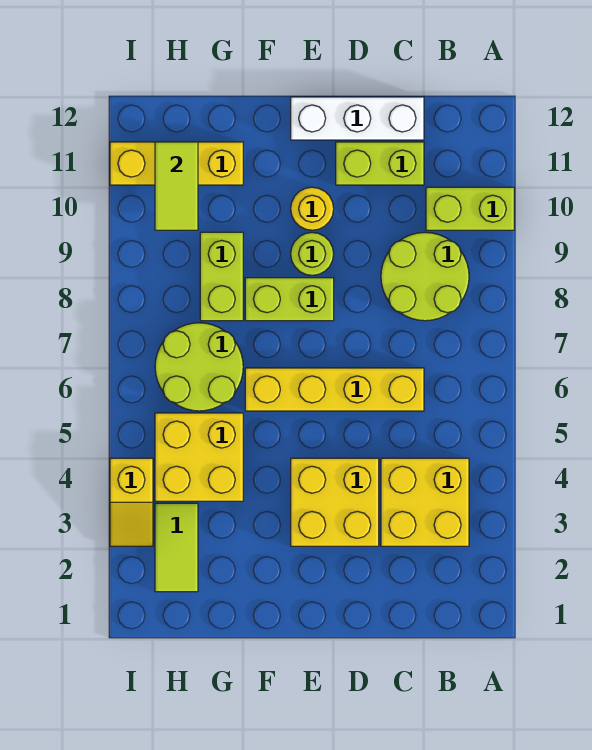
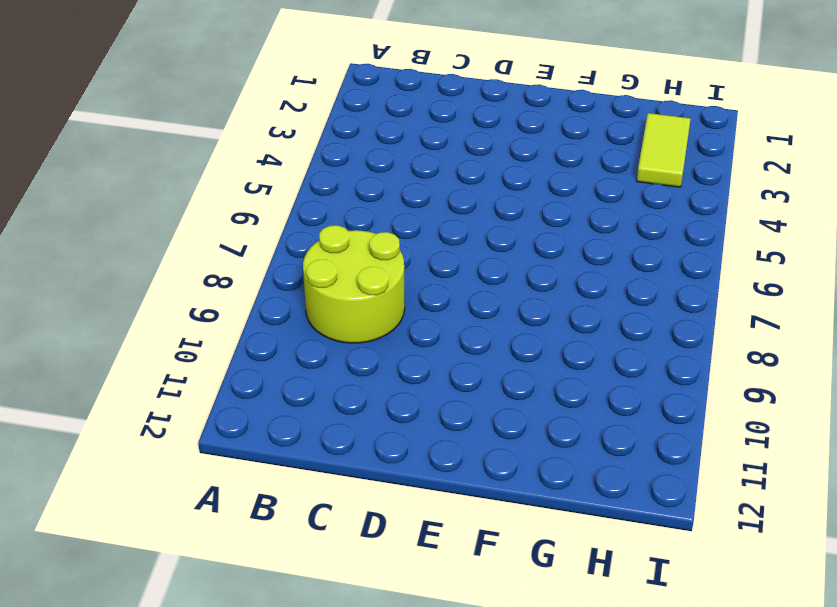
none -> lime 1x2 brick [426,187,514,230]
none -> yellow 2x2 brick [381,458,469,546]
none -> yellow 1x4 brick [245,368,424,411]

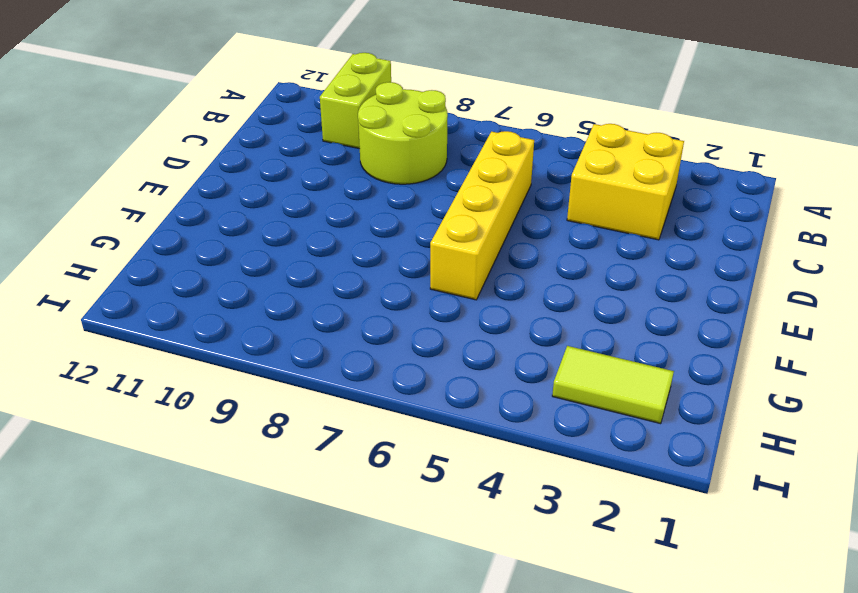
none -> lime 1x2 brick [336,142,424,185]
none -> white 1x3 brick [291,97,424,140]
none -> yellow 2x2 brick [291,458,379,546]

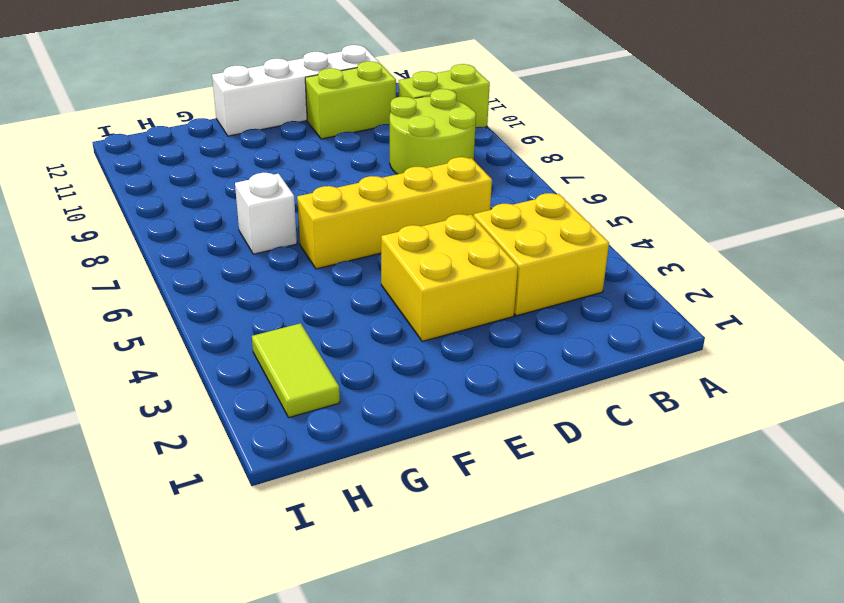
white 1x4 brick [212,45,379,136] -> white 1x3 brick [291,97,424,140]
white 1x1 brick [235,173,297,254] -> lime 2x2 round brick [155,323,243,411]
none -> lime 1x2 brick [245,278,334,321]
none -> lime 1x1 round brick [291,233,334,275]
none -> yellow 1x1 round brick [291,187,334,230]

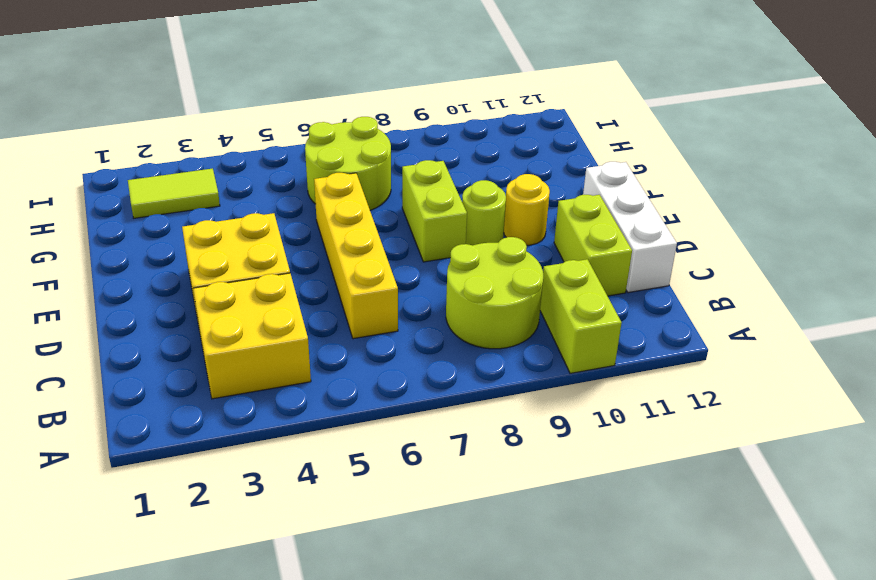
none -> yellow 2x2 brick [155,413,243,501]
none -> lime 1x2 brick [200,232,243,321]
none -> yellow 1x3 brick [110,142,243,185]

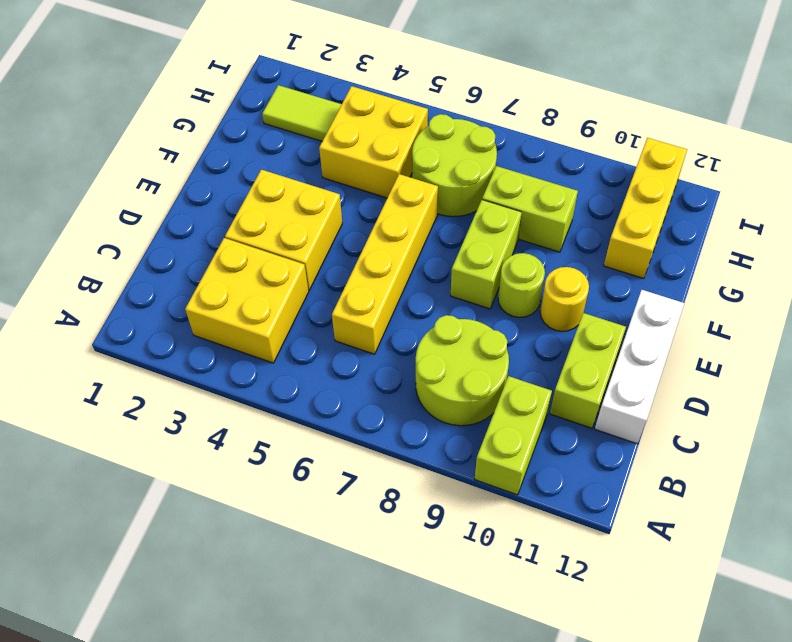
none -> yellow 1x2 slope [110,458,153,546]
none -> lime 1x2 tile [155,142,198,230]

